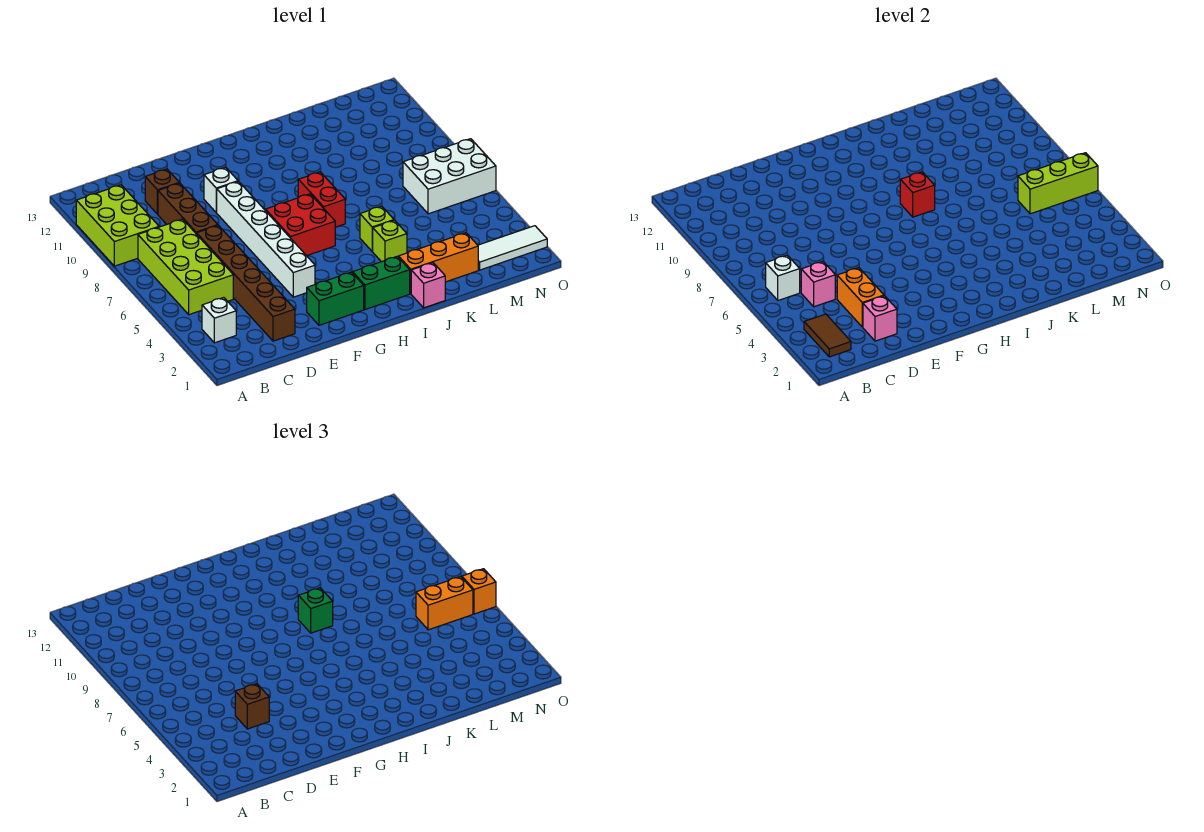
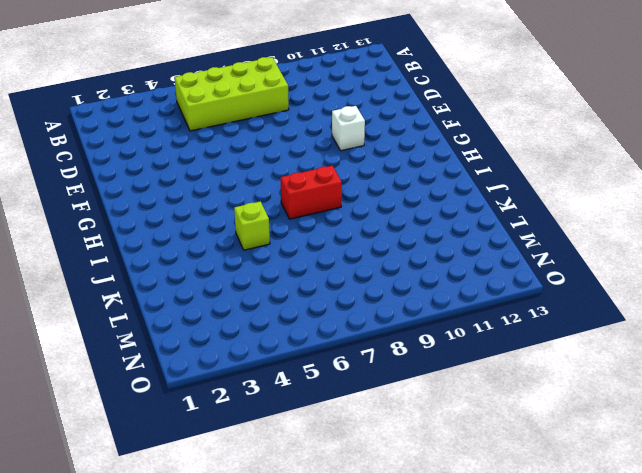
none -> lime 2x3 brick [76,185,159,266]
none -> white 1x1 brick [202,298,236,343]
none -> brown 1x6 brick [197,225,295,341]

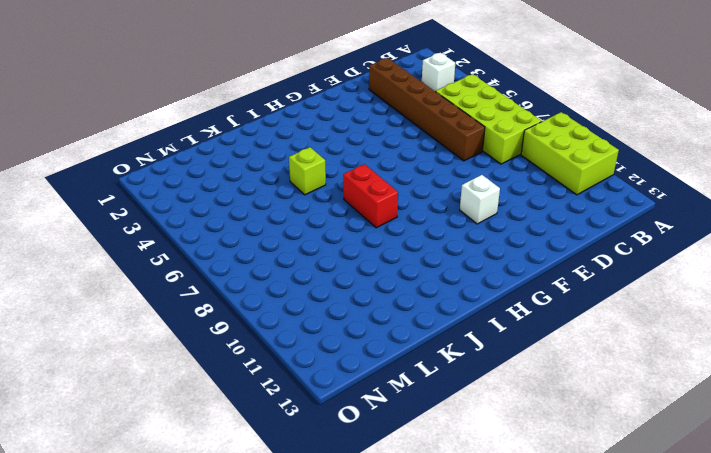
none -> brown 1x3 brick [158,183,218,234]
none -> brown 1x1 brick [145,169,179,214]
none -> green 1x2 brick [307,272,364,325]

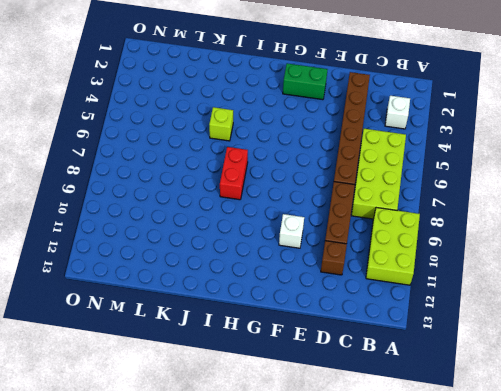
none -> white 1x6 brick [216,181,315,297]
none -> red 2x2 brick [265,194,336,256]
none -> green 1x2 brick [353,256,410,310]

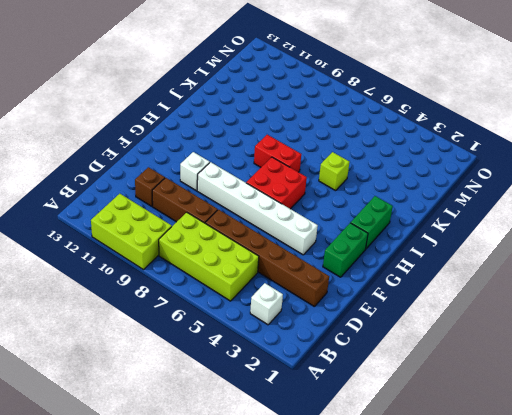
none -> pink 1x1 brick [411,263,445,308]
none -> orange 1x3 brick [398,233,478,294]
none -> lime 1x1 brick [372,220,407,262]

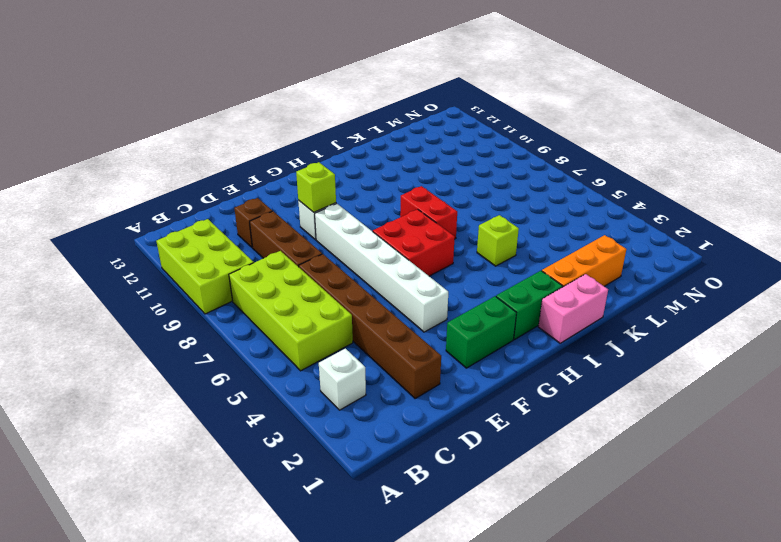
lime 1x1 brick [296,162,336,212] -> lime 1x1 brick moved to [372,220,407,262]
pink 1x2 brick [538,274,608,343] -> pink 1x1 brick [411,263,445,308]
none -> white 1x3 tile [478,226,547,270]
none -> white 2x3 brick [403,139,496,214]
none -> brown 1x2 tile [804,314,851,357]

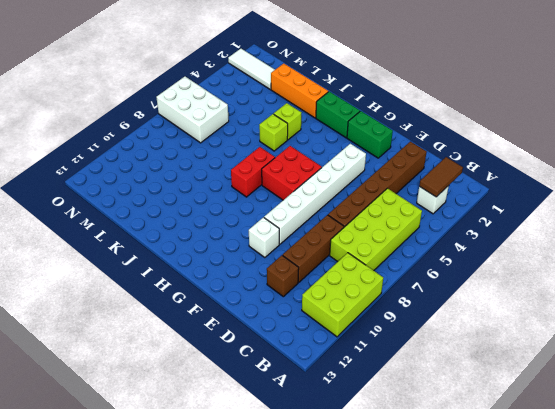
none -> pink 1x1 brick [411,263,445,308]
none -> white 1x1 brick [766,255,800,300]
none -> pink 1x1 brick [801,262,835,307]

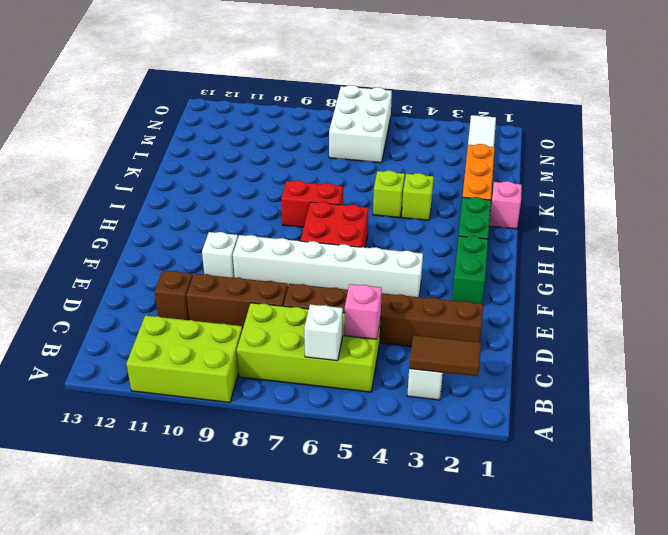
none -> pink 1x1 brick [863,296,897,341]
none -> orange 1x2 brick [837,268,884,327]
none -> red 1x1 brick [900,172,935,217]

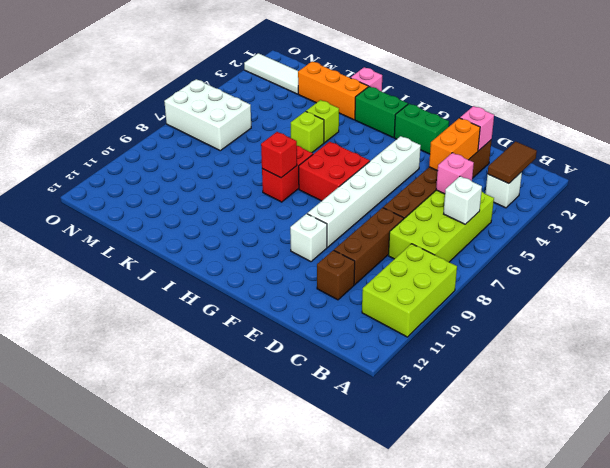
none -> lime 1x3 brick [1018,153,1098,214]
none -> brown 1x1 brick [235,684,269,729]
none -> green 1x1 brick [298,588,333,633]

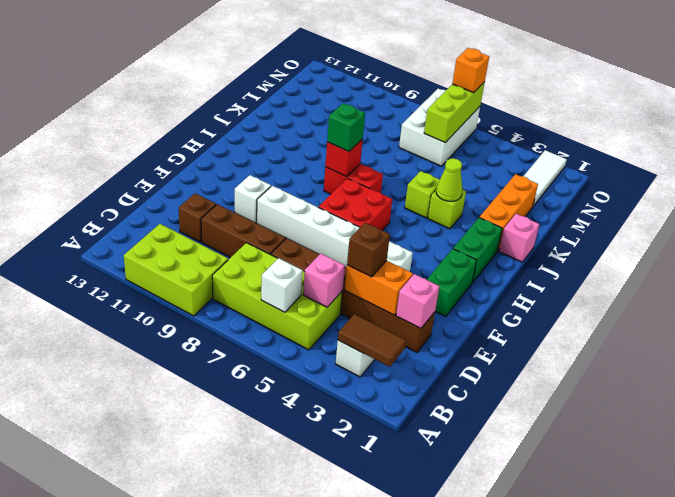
lime 1x1 cone [436,158,462,201] -> none
none -> orange 1x2 brick [416,577,473,630]

